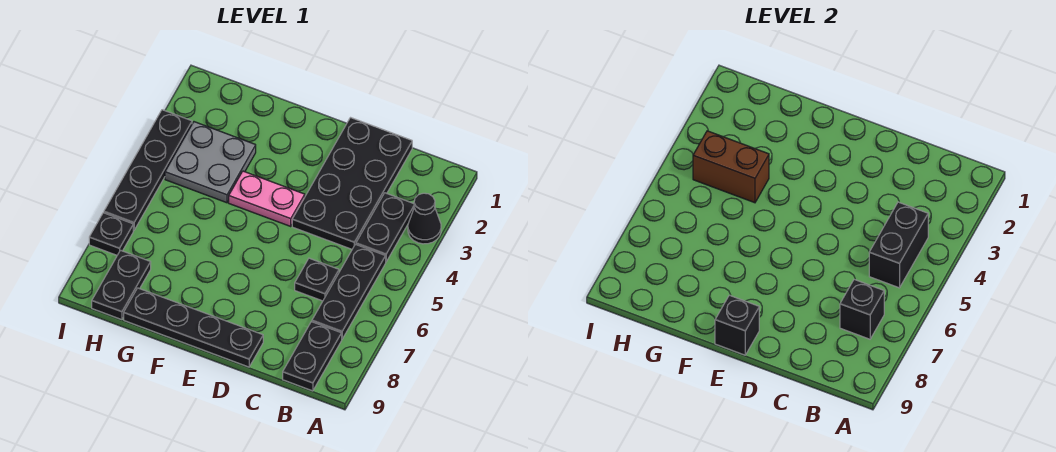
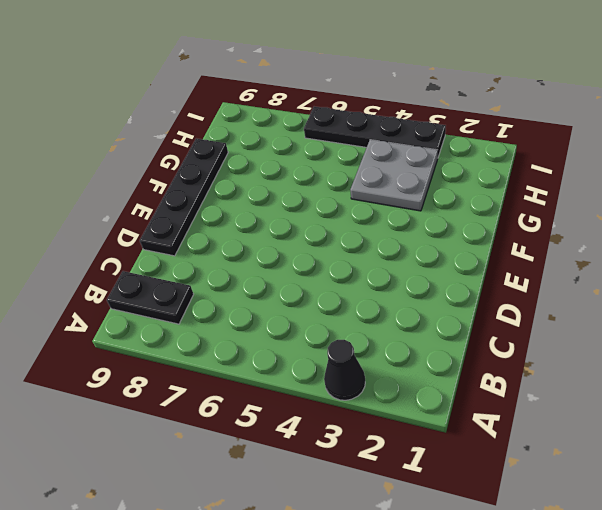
none -> black 1x2 plate [356,193,414,262]
none -> black 1x3 plate [312,244,386,339]
none -> black 2x4 plate [292,118,412,249]

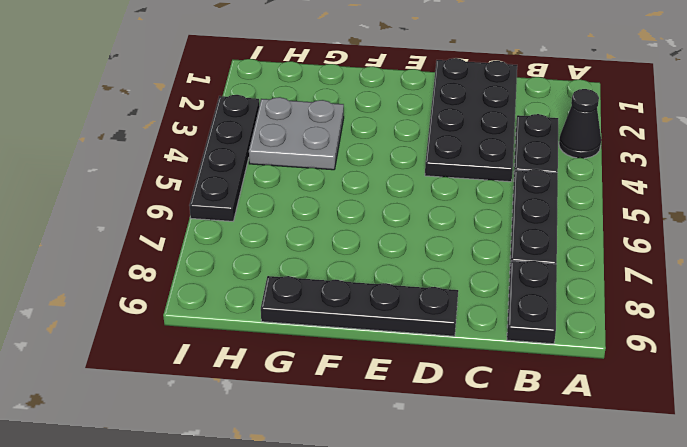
none -> black 1x1 plate [295,258,339,301]
none -> pink 1x2 plate [229,171,305,226]
none -> black 1x2 plate [92,250,151,320]

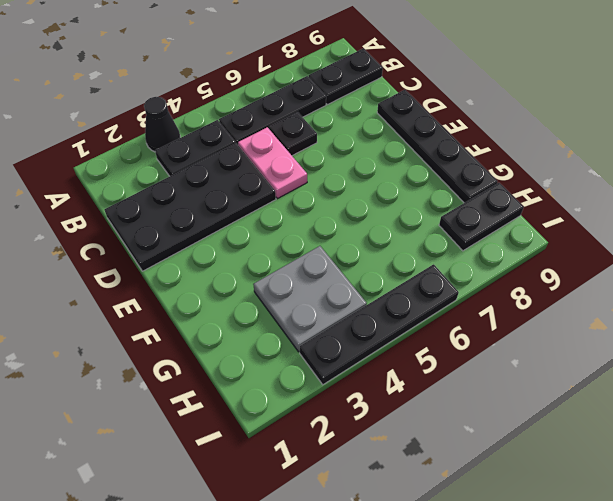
pink 1x2 plate [238,127,307,199] -> pink 1x2 plate moved to [229,171,305,226]
none -> black 1x1 plate [89,213,133,255]
none -> black 1x2 brick [869,202,928,288]
none -> black 1x1 brick [840,279,884,339]

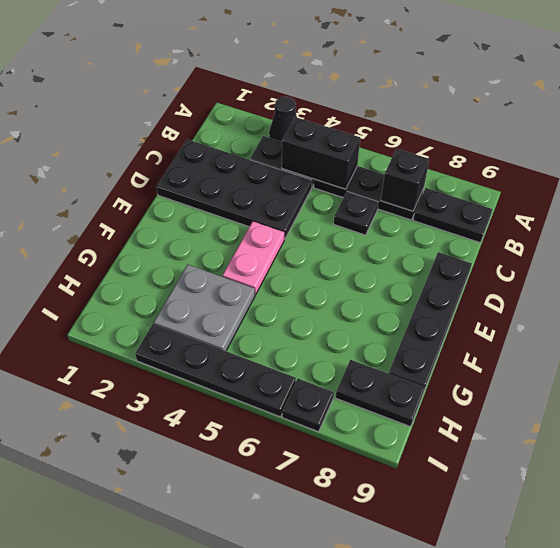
none -> black 1x1 brick [715,295,759,355]
none -> brown 1x2 brick [693,131,769,203]

